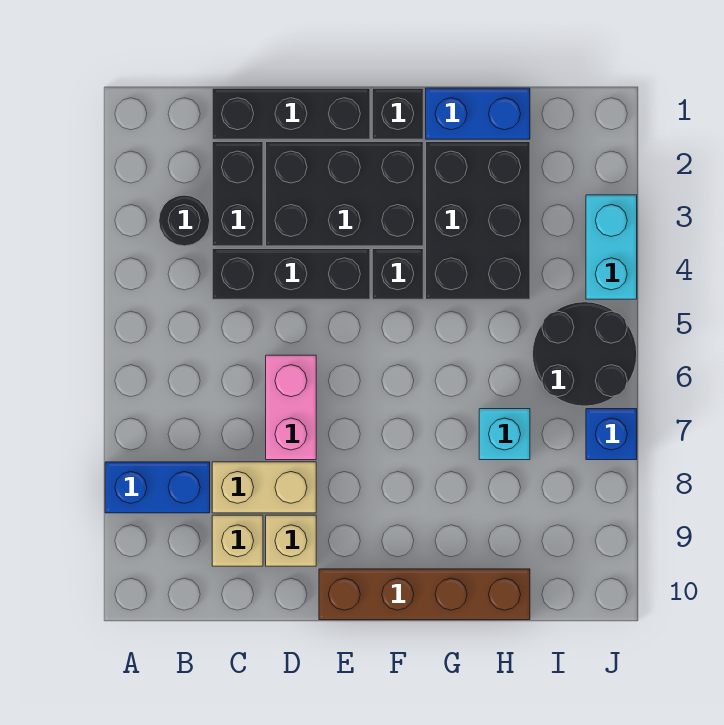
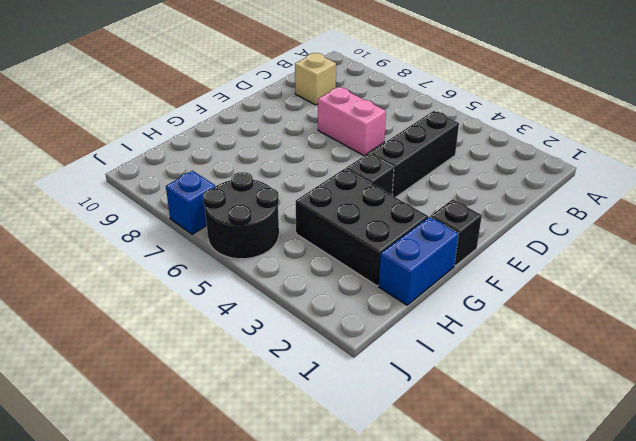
none -> blue 1x2 brick [105,462,210,513]
none -> black 1x1 round brick [159,195,210,246]
none -> black 1x3 brick [212,88,370,139]

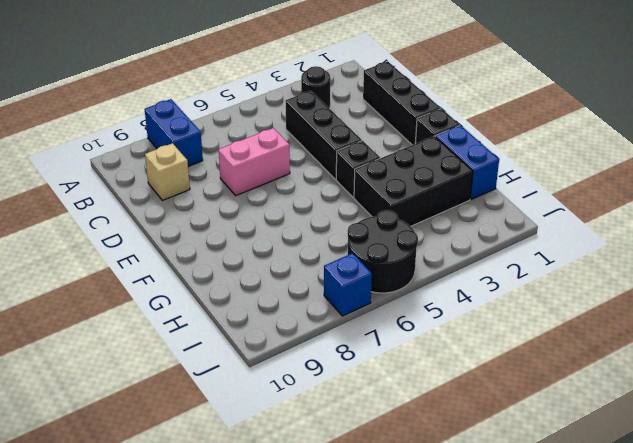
none -> black 1x2 brick [212,142,263,246]
none -> tan 1x2 brick [212,462,316,513]
none -> black 2x3 brick [266,142,423,246]

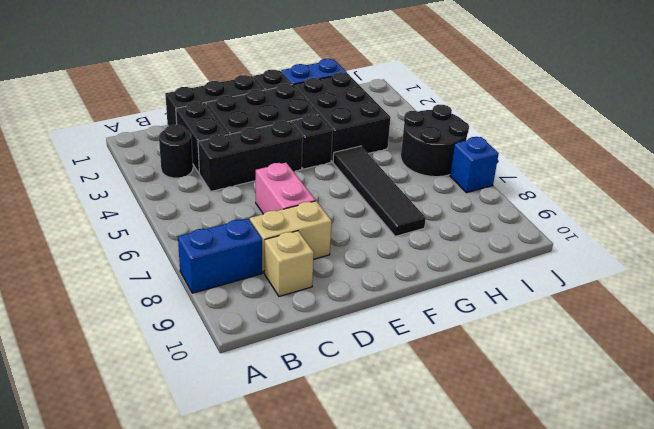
black 1x4 tile [333,146,426,236] -> none
none -> tan 1x1 brick [266,515,316,566]
none -> brown 1x4 brick [319,569,530,620]
none -> cyan 1x1 brick [479,409,530,460]

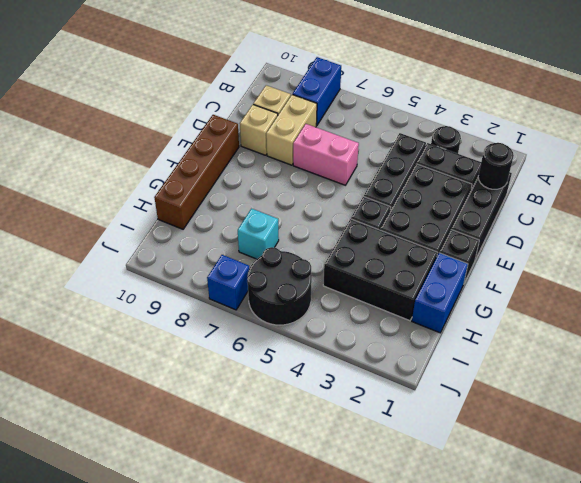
black 1x1 round brick [478,143,514,189] -> none
none -> cyan 1x2 brick [586,195,637,299]

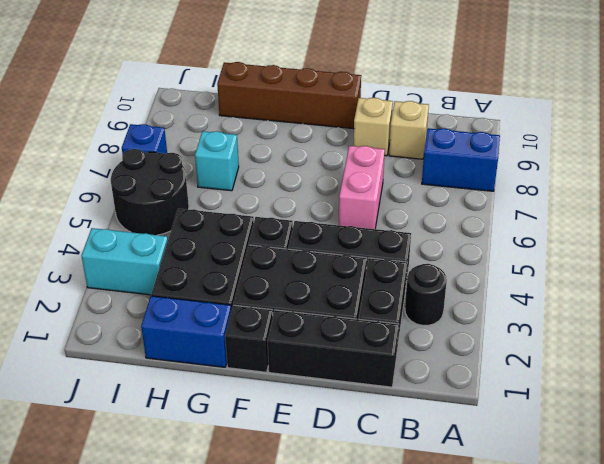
cyan 1x2 brick [81,228,168,295] -> cyan 1x2 brick turned to [586,195,637,299]
none -> tan 1x2 brick [212,462,316,513]

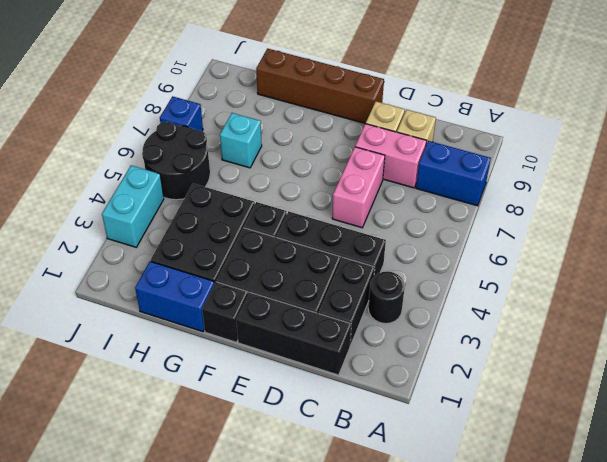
pink 1x2 brick [355,124,426,188] -> tan 1x2 brick [212,462,316,513]

